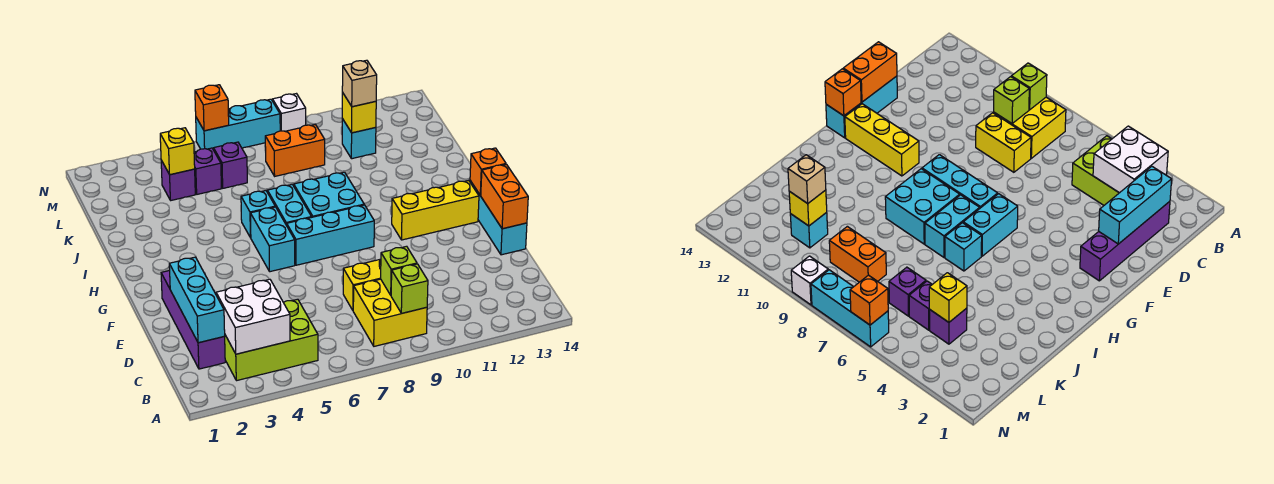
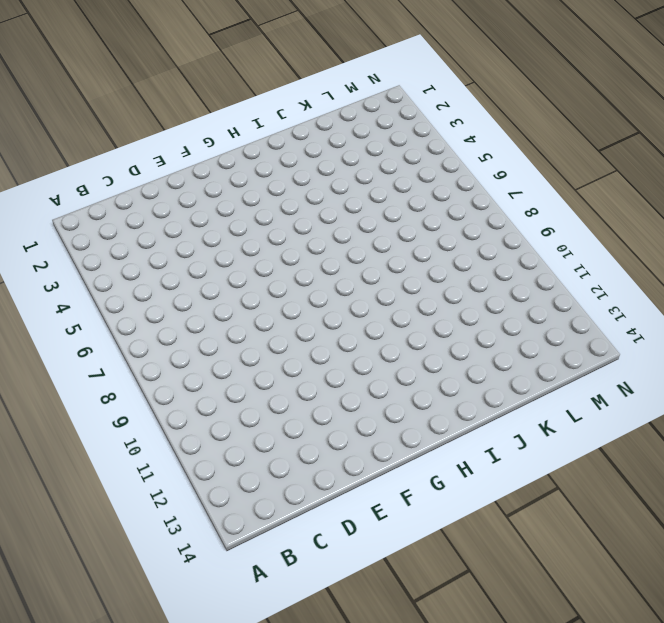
none -> lime 2x3 brick [224,299,318,381]
none -> yellow 2x2 brick [353,279,427,346]
none -> purple 1x4 brick [161,270,225,369]

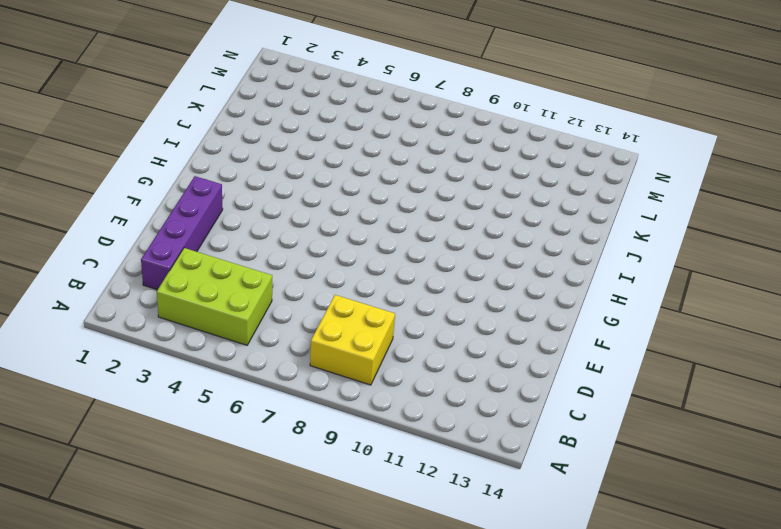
none -> yellow 1x2 brick [343,259,381,310]
none -> cyan 1x3 brick [470,181,527,255]
none -> cyan 1x2 brick [250,207,295,272]

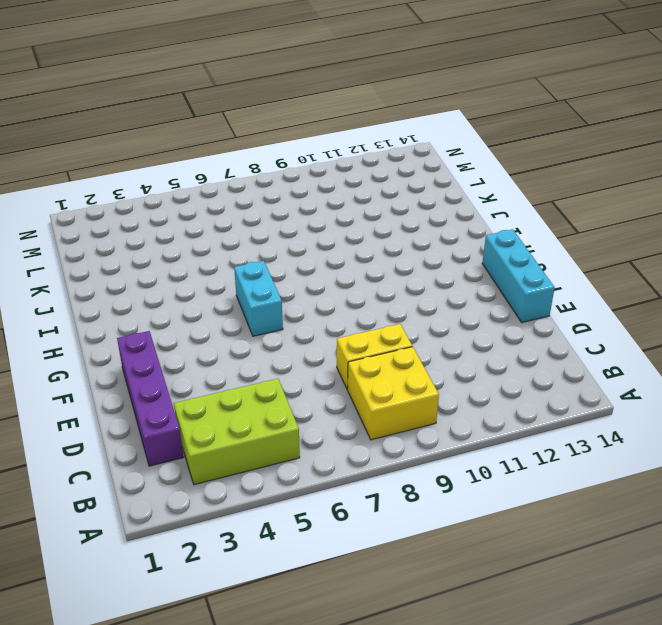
none -> cyan 1x3 brick [287,205,374,265]
none -> yellow 1x3 brick [392,180,479,240]
none -> cyan 1x2 brick [267,185,311,225]

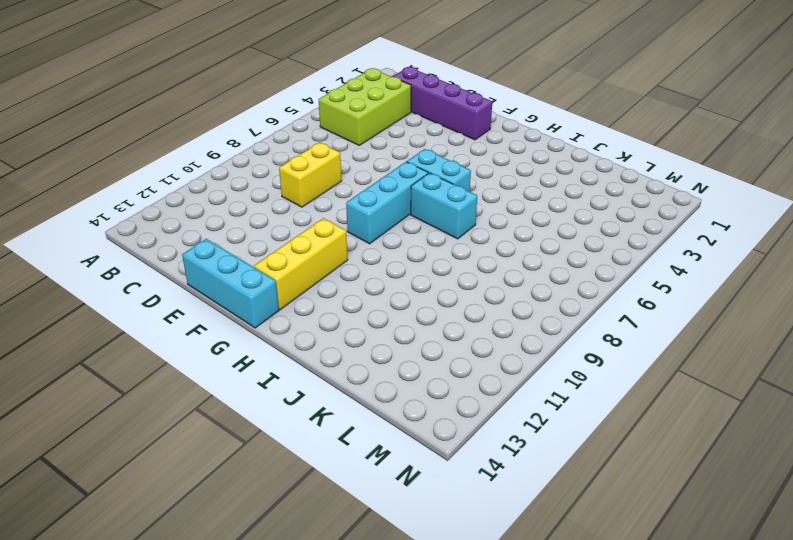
none -> yellow 2x2 brick [353,279,427,346]
none -> cyan 2x2 brick [294,172,364,217]
none -> cyan 1x1 brick [241,191,275,238]

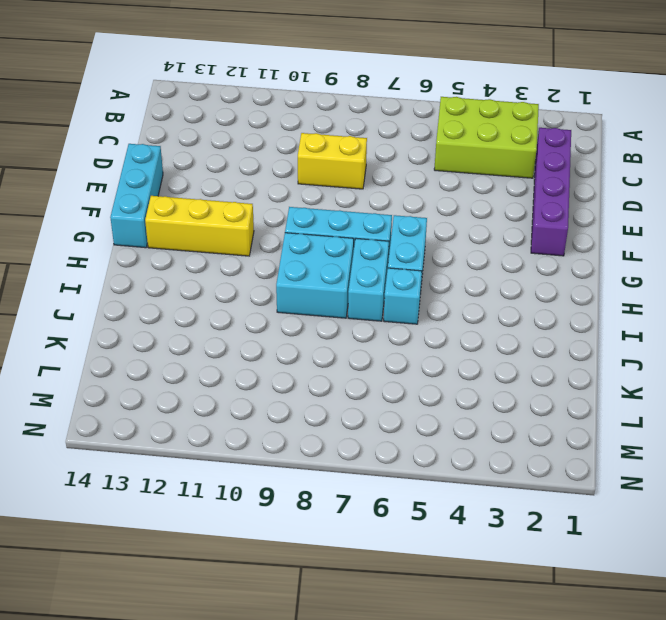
none -> yellow 2x2 brick [353,279,427,346]
none -> purple 1x1 brick [161,161,195,200]
none -> purple 1x1 brick [194,148,221,194]

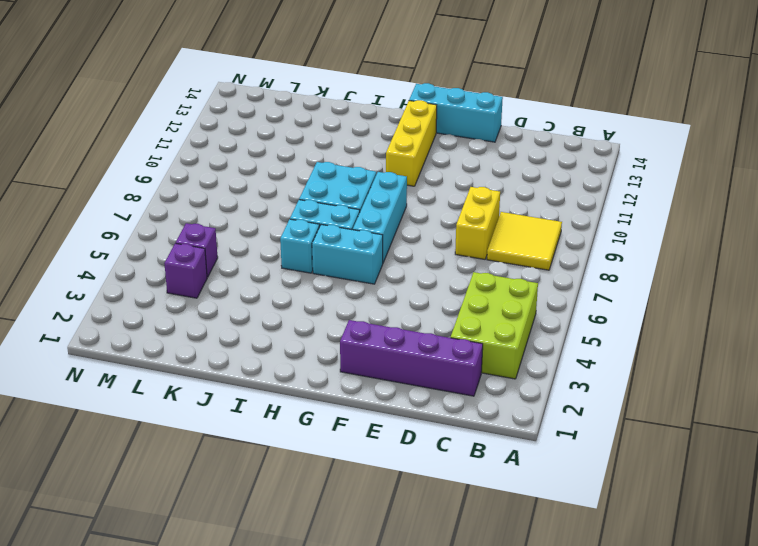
yellow 2x2 tile [487,212,562,270] -> yellow 2x2 brick [353,279,427,346]
none -> purple 1x1 brick [214,142,247,188]
none -> orange 1x2 brick [265,125,325,176]
none -> cyan 1x1 brick [342,119,376,159]

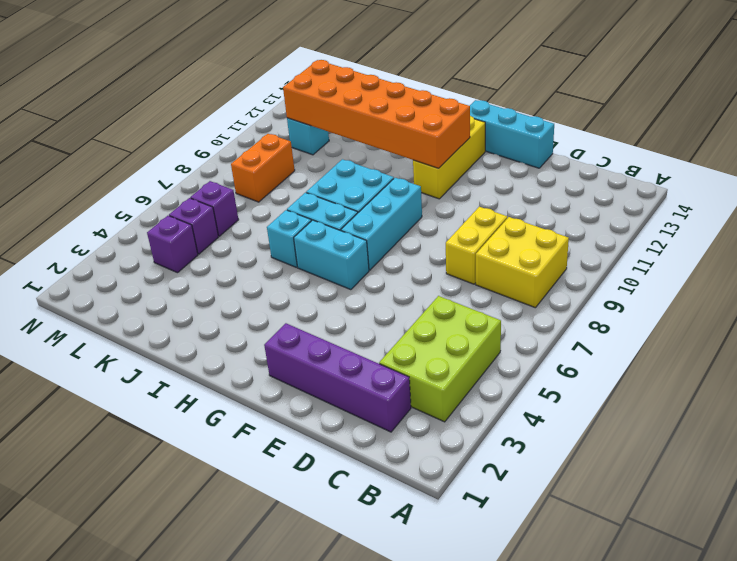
orange 2x6 brick [283,60,470,168] -> yellow 1x1 brick [342,92,376,133]
none -> cyan 1x3 brick [196,99,280,150]
none -> white 1x1 brick [273,94,306,131]
none -> white 2x2 brick [216,279,290,354]

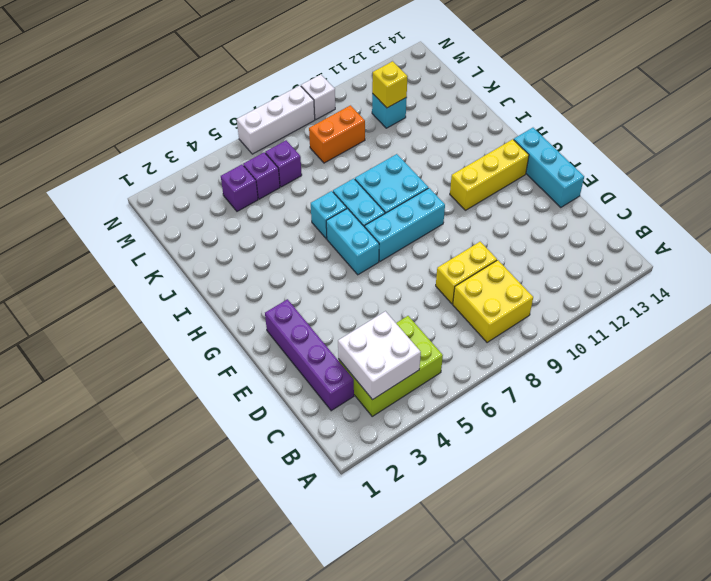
white 1x3 brick [237,86,315,154] -> cyan 1x3 brick [196,99,280,150]
none -> lime 1x1 brick [391,264,428,313]
none -> cyan 1x3 brick [169,257,225,343]
none -> lime 1x1 brick [381,246,417,295]

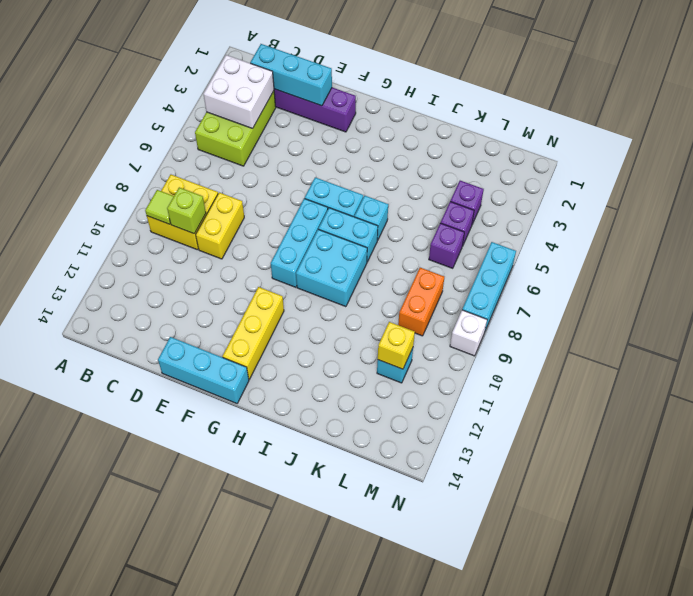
lime 1x1 tile [145,190,174,224] -> lime 1x1 brick [391,264,428,313]
none -> orange 1x2 brick [481,164,528,229]
none -> orange 1x1 brick [470,148,506,195]
none -> yellow 1x1 brick [160,128,195,175]

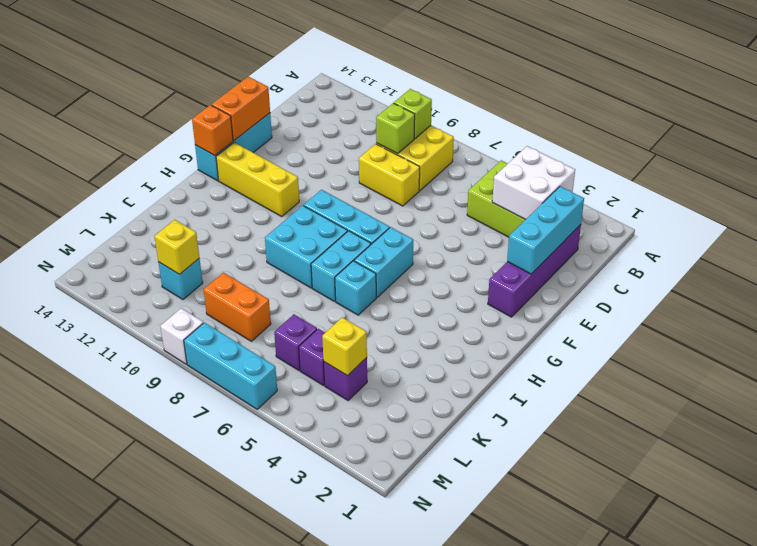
none -> orange 1x1 brick [195,85,229,131]
none -> tan 1x1 brick [342,60,377,107]

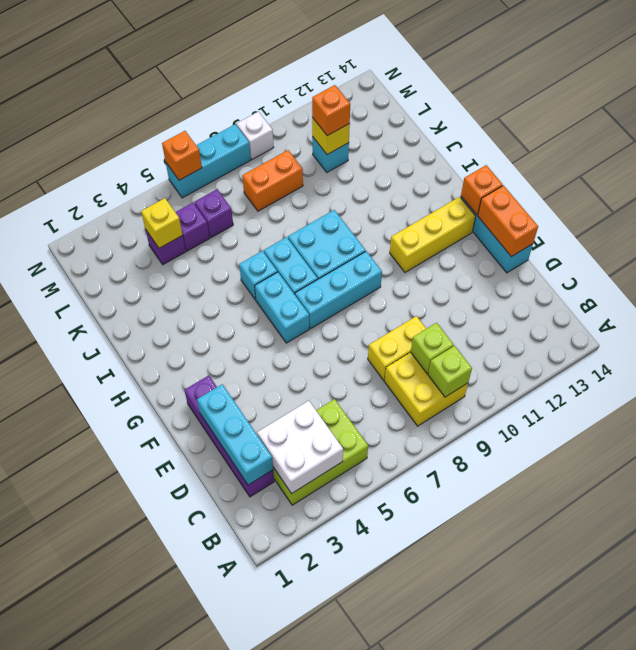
orange 1x1 brick [312,85,350,136] -> tan 1x1 brick [342,60,377,107]

